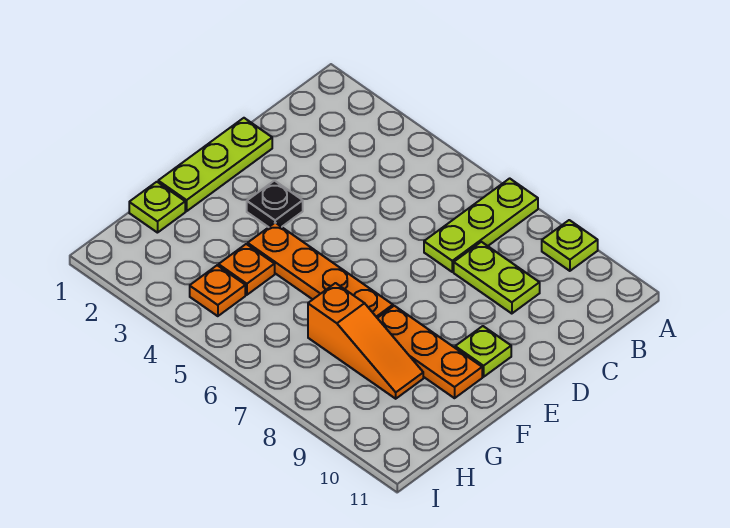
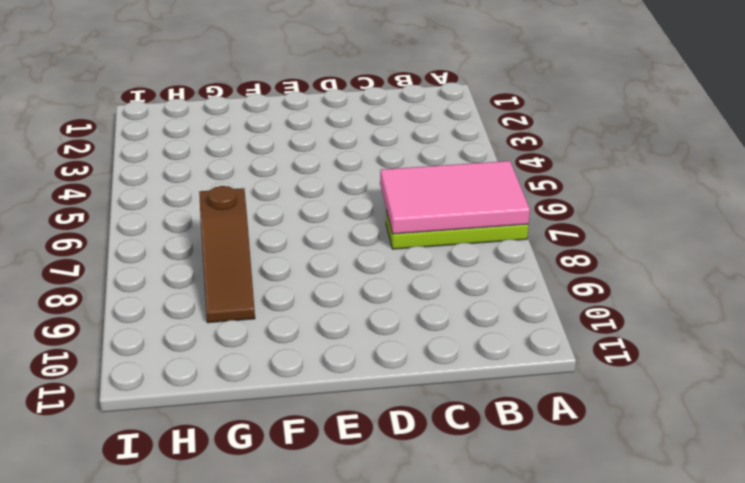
pink 2x3 tile [380,161,530,234] -> none
brown 1x3 slope [199,186,255,323] -> orange 1x3 slope [308,283,423,399]
none -> lime 1x1 plate [542,220,598,271]
none -> lime 1x2 plate [454,242,540,314]
none -> lime 1x3 plate [158,118,272,211]

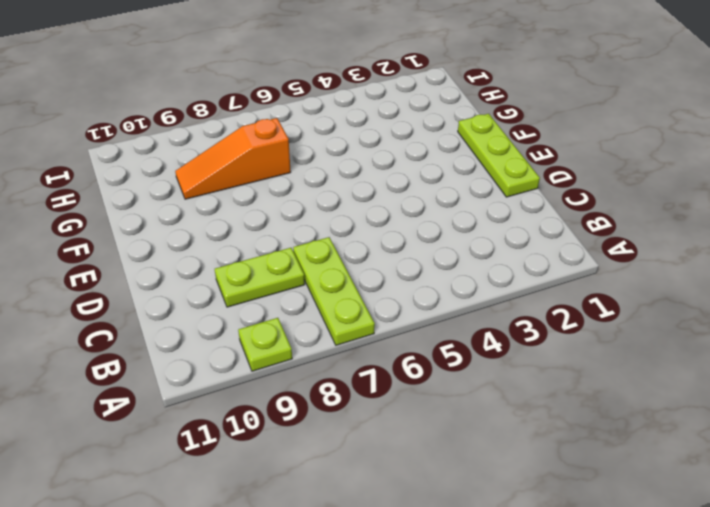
none -> black 1x1 plate [247,181,303,227]
none -> lime 1x1 plate [455,326,511,377]
none -> orange 1x4 plate [248,223,393,318]

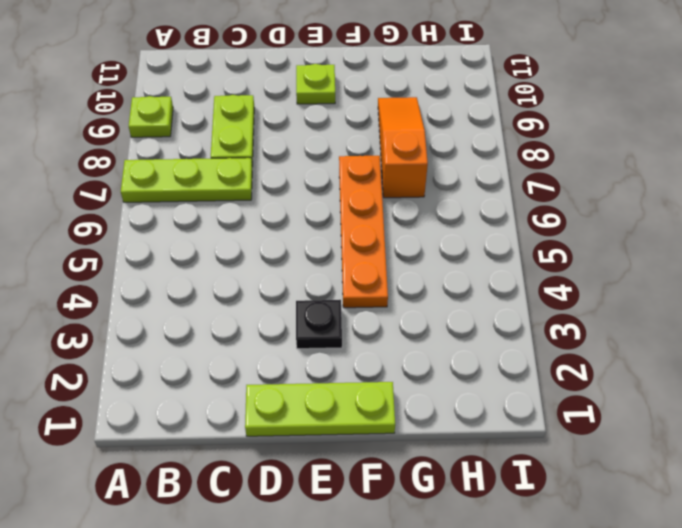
none -> orange 1x3 plate [378,306,482,398]
none -> lime 1x1 plate [129,182,185,233]
none -> orange 1x1 plate [219,244,275,295]

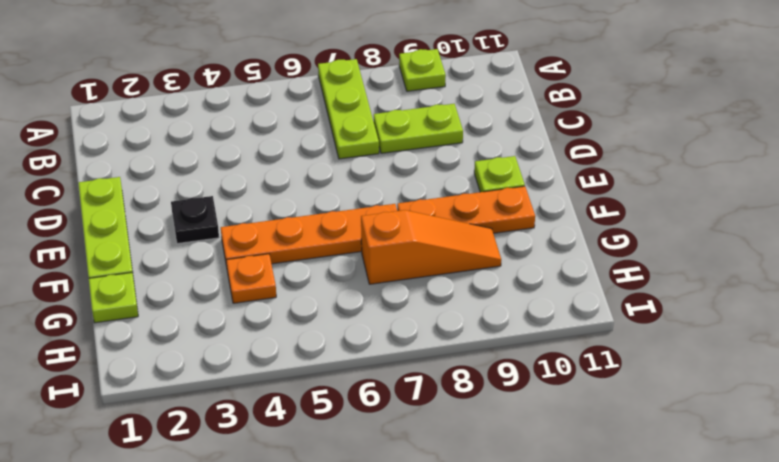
none -> orange 1x1 plate [190,265,245,316]

